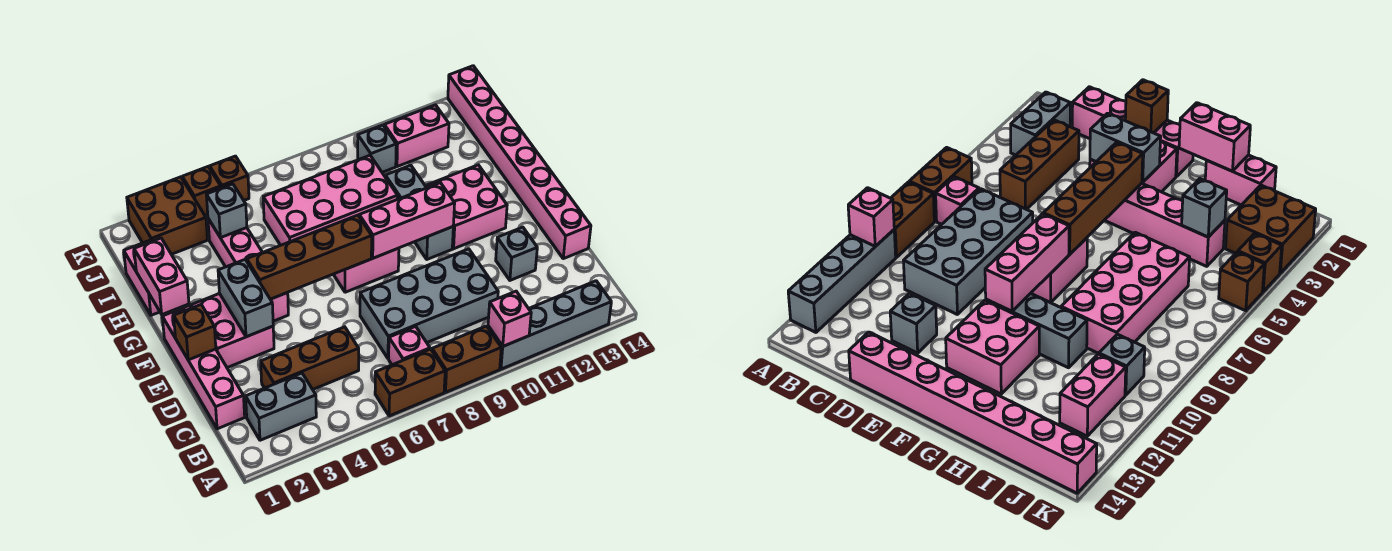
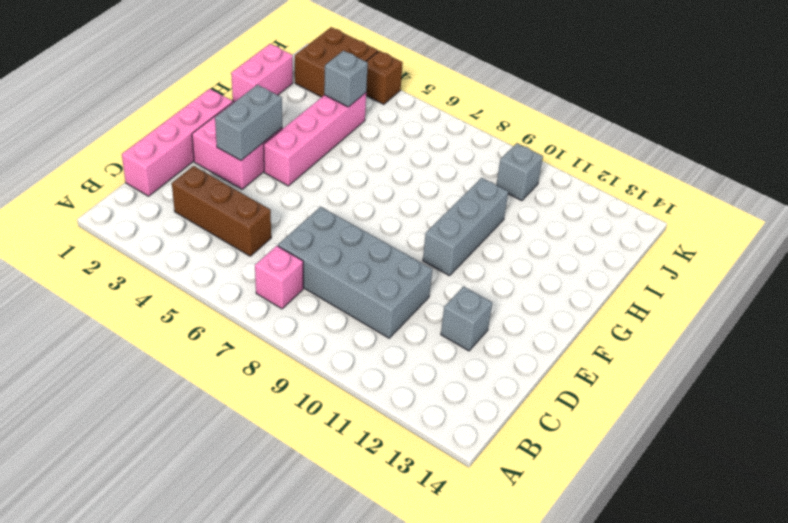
none -> brown 1x2 brick [375,349,445,416]
none -> brown 1x2 brick [432,326,501,392]
none -> grey 1x4 brick [488,281,611,369]

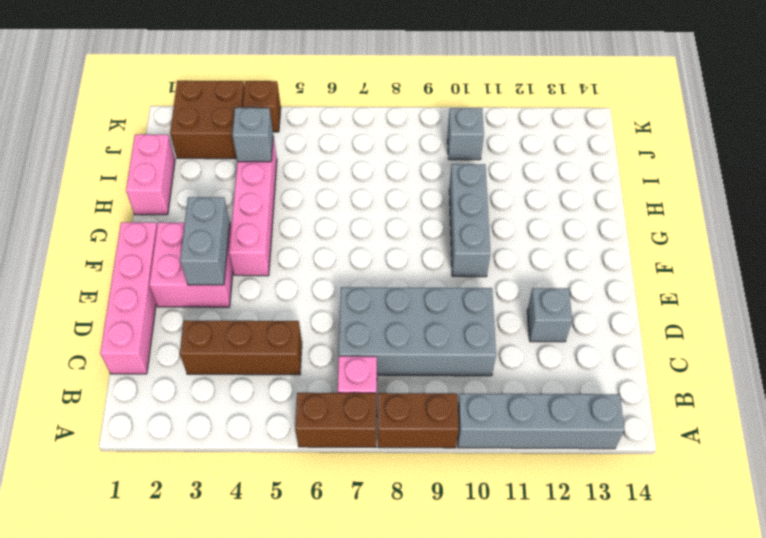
none -> grey 1x2 brick [246,373,316,440]
none -> pink 1x8 brick [448,66,591,259]
none -> pink 1x2 brick [333,248,399,292]

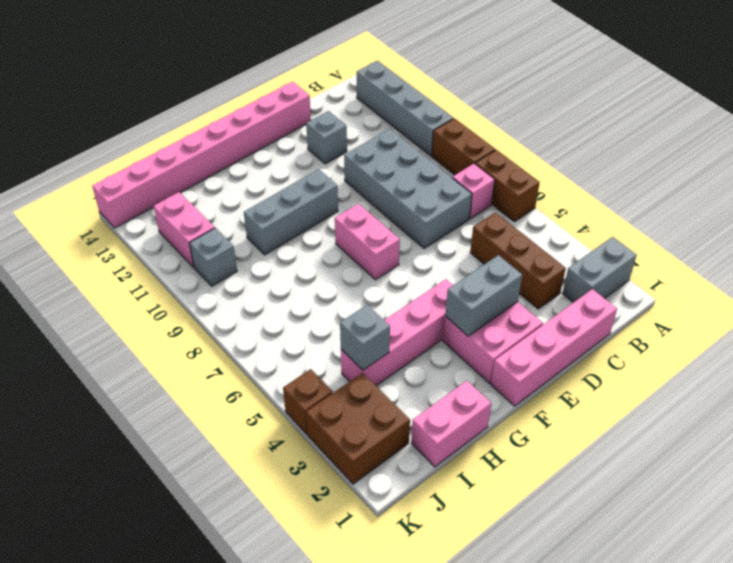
grey 1x2 brick [563,237,637,303] -> grey 1x2 brick turned to [246,373,316,440]
none -> pink 2x2 brick [426,165,507,249]
none -> pink 2x4 brick [263,155,398,245]
none -> brown 1x1 brick [210,156,249,200]

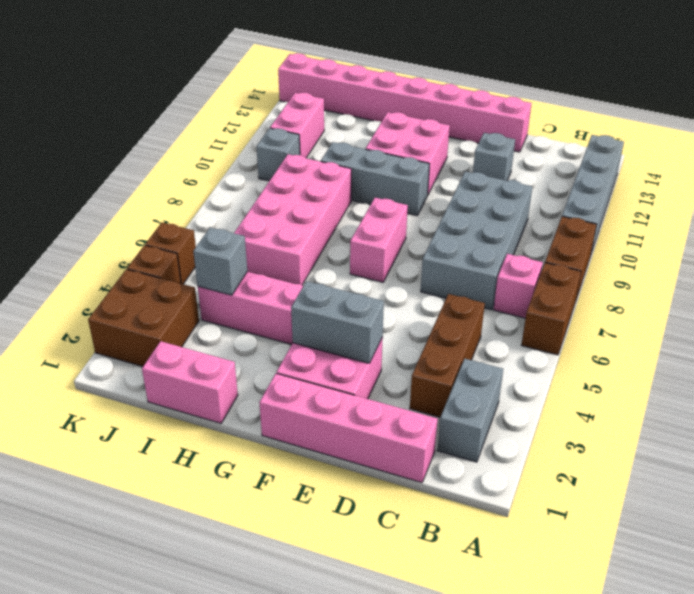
none -> pink 1x1 brick [488,291,531,346]
none -> brown 1x1 brick [174,305,216,360]
none -> brown 1x4 brick [247,215,372,299]

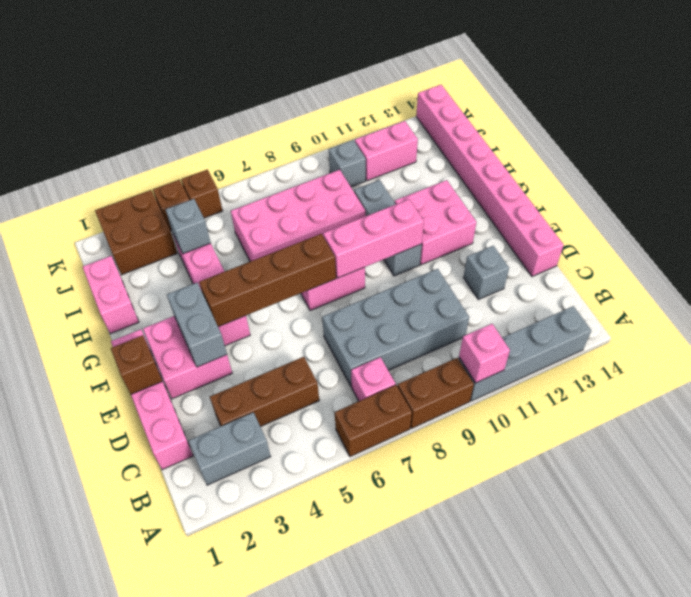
none -> pink 1x2 brick [134,238,189,315]

